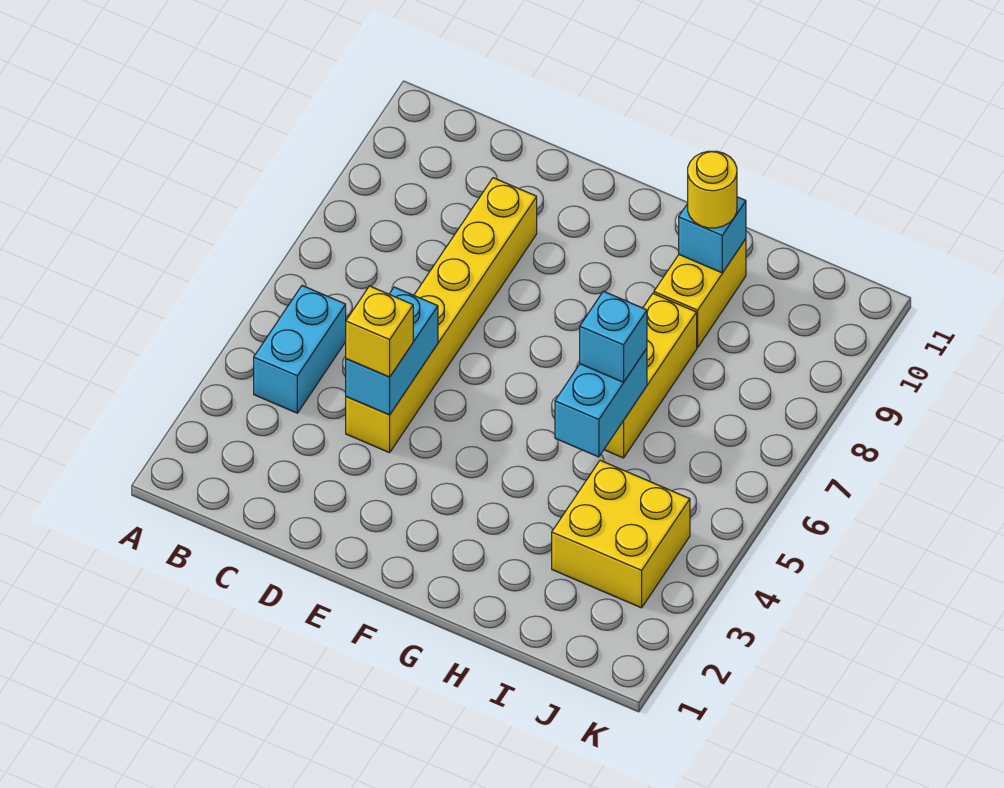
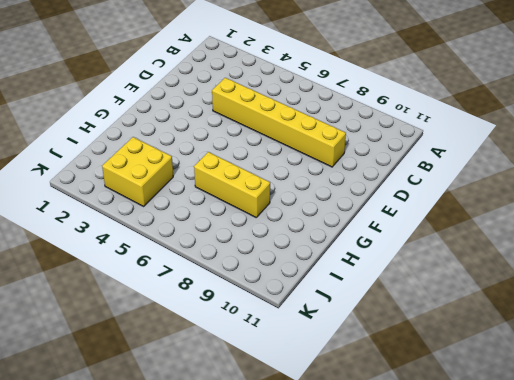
none -> cyan 1x2 brick [254,286,346,413]
none -> yellow 1x2 brick [654,239,746,347]

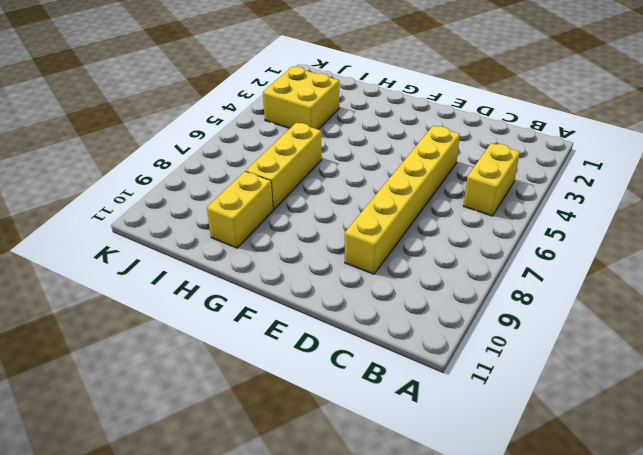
yellow 1x2 brick [463,143,520,216] -> cyan 1x2 brick [254,286,346,413]
none -> cyan 1x2 brick [346,287,438,415]
none -> cyan 1x2 brick [555,349,647,457]

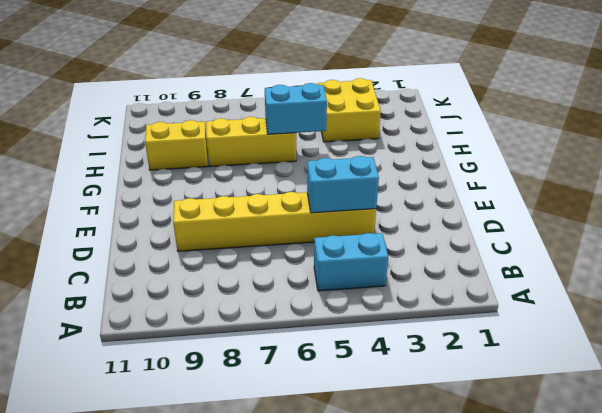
none -> cyan 1x1 brick [679,197,746,273]
none -> yellow 1x1 brick [346,286,413,377]

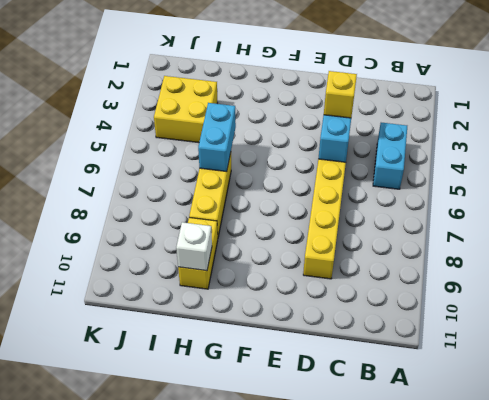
white 1x1 brick [176,222,212,271] -> cyan 1x1 brick [679,197,746,273]
none -> cyan 1x1 brick [580,291,647,382]
none -> yellow 1x1 round brick [688,151,737,228]

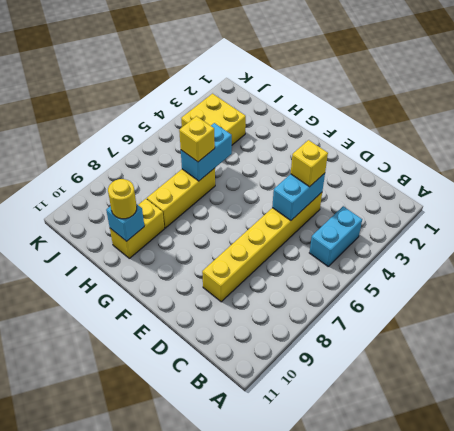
yellow 1x1 brick [179,116,215,162] -> cyan 1x1 brick [580,291,647,382]

